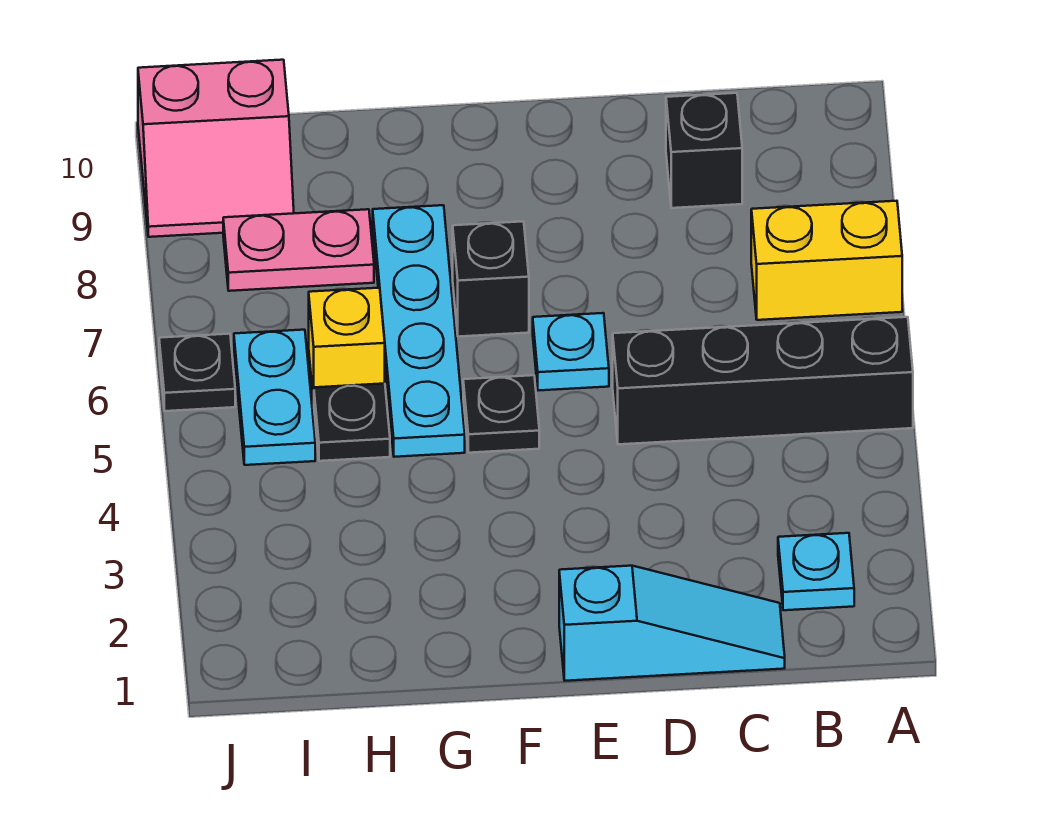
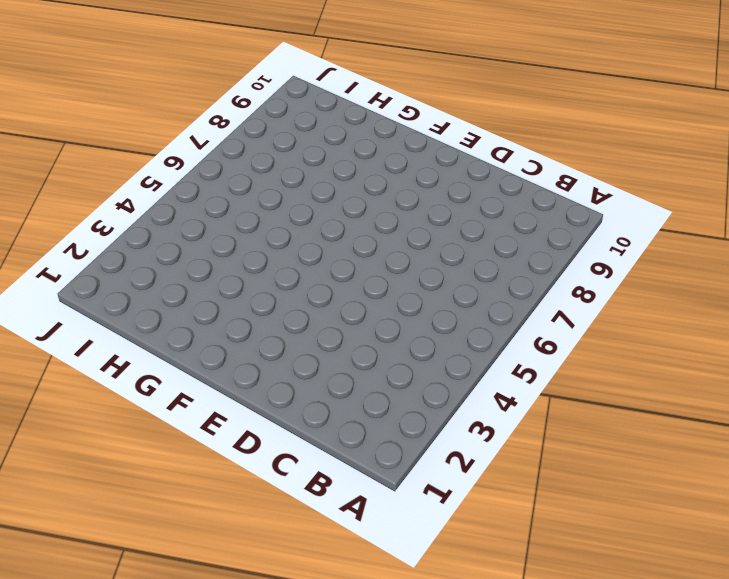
none -> black 1x4 brick [613,317,913,444]
none -> yellow 1x2 brick [751,201,902,320]
none -> cyan 1x1 plate [778,533,854,610]

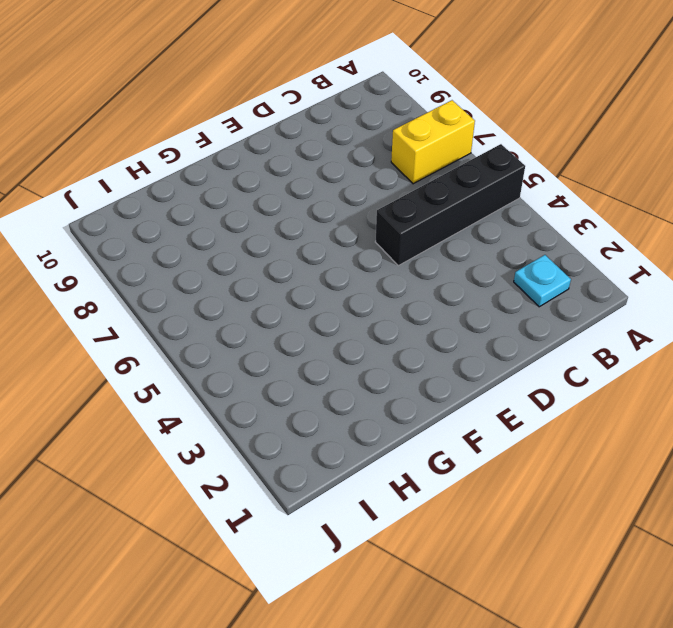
none -> cyan 1x3 slope [559,566,785,681]
none -> black 1x1 brick [666,93,742,208]
none -> cyan 1x1 plate [533,313,609,391]

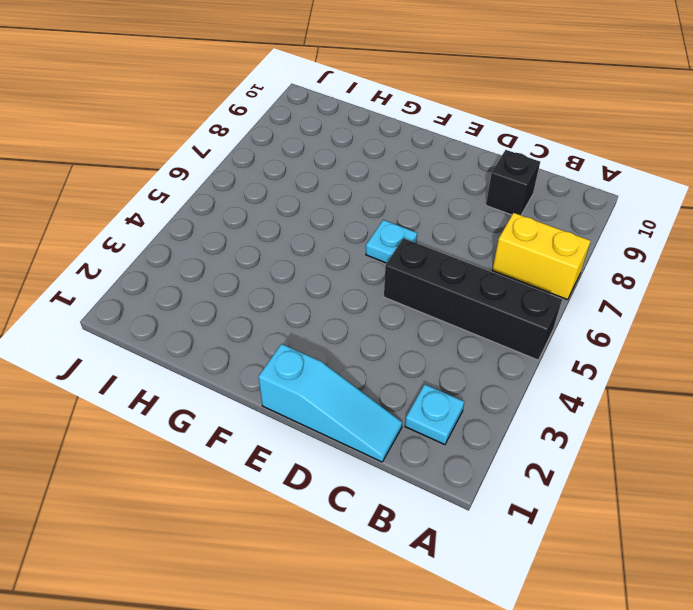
none -> black 1x1 plate [463,375,539,453]
none -> black 1x1 brick [453,222,529,337]
none -> cyan 1x4 plate [373,205,465,457]

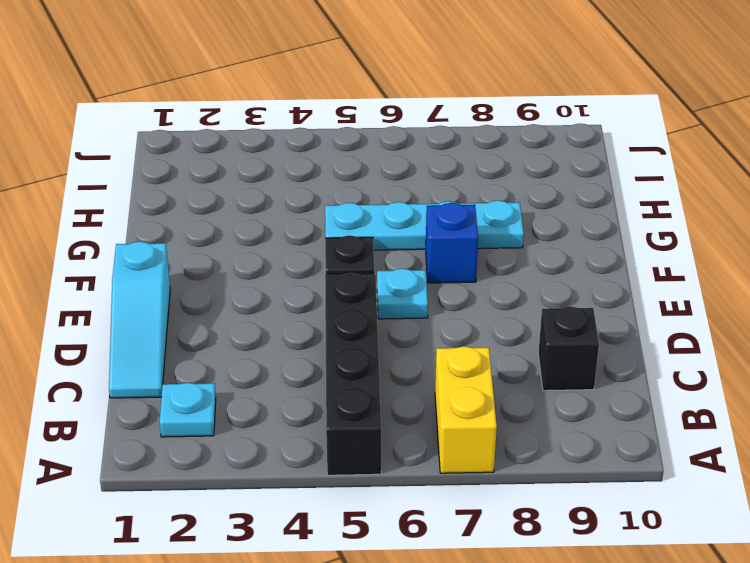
blue 1x1 brick [426,203,478,283] -> black 1x1 brick [453,222,529,337]
none -> black 1x1 plate [314,384,390,461]
none -> yellow 1x1 brick [309,288,385,401]
none -> pink 1x2 plate [223,209,374,291]

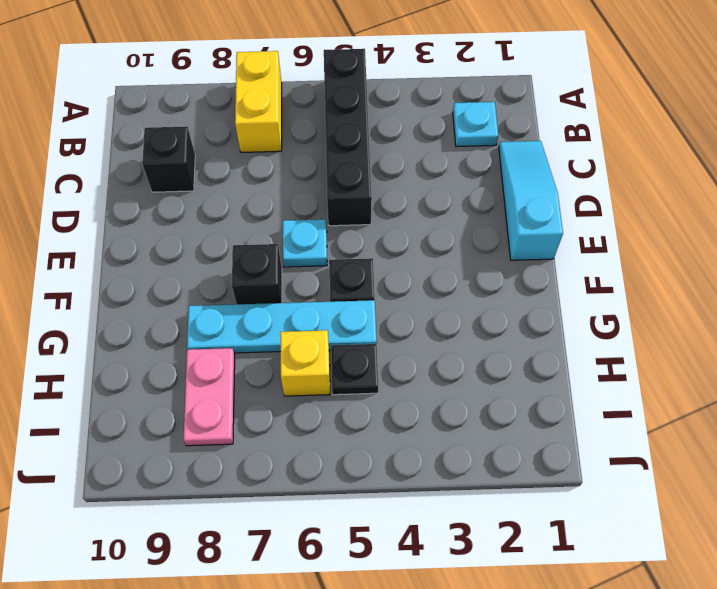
none -> cyan 1x2 plate [234,330,315,465]
none -> pink 2x2 slope [138,60,294,237]
none -> black 1x1 plate [159,334,235,411]

